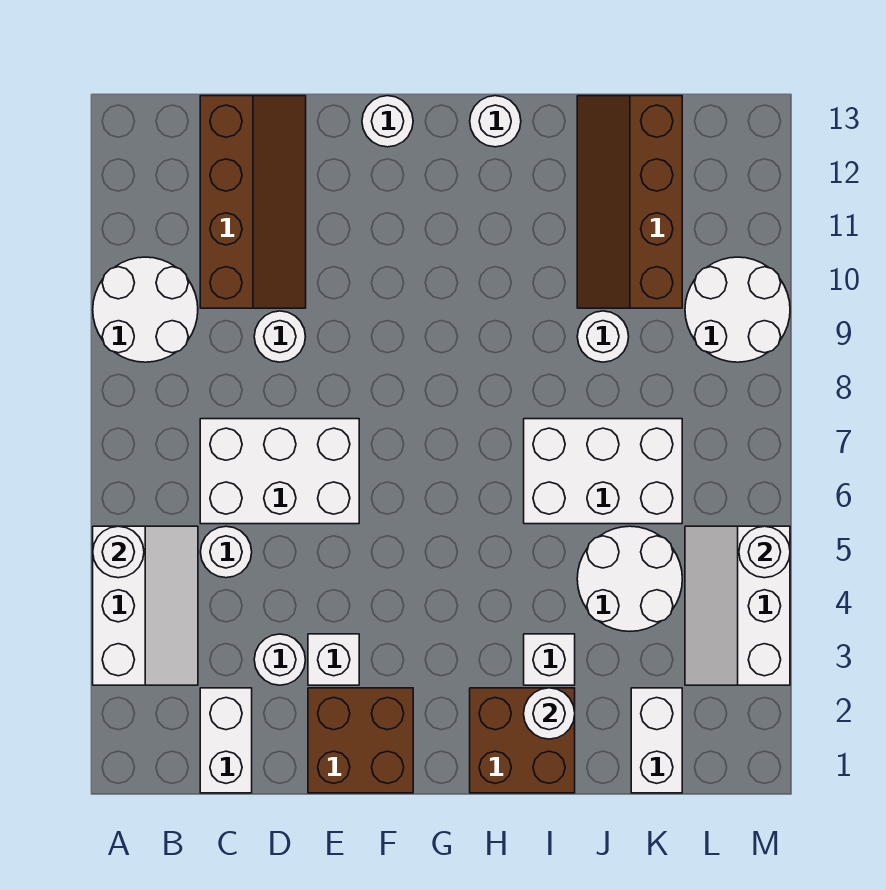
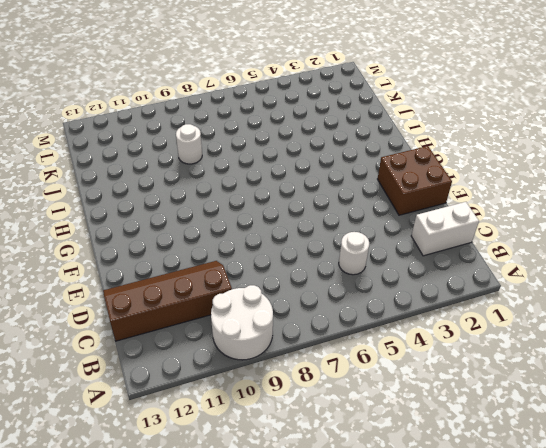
none -> white 2x3 slope [93,526,198,685]
none -> white 2x3 brick [200,419,359,524]
none -> white 1x1 round brick [254,634,306,685]

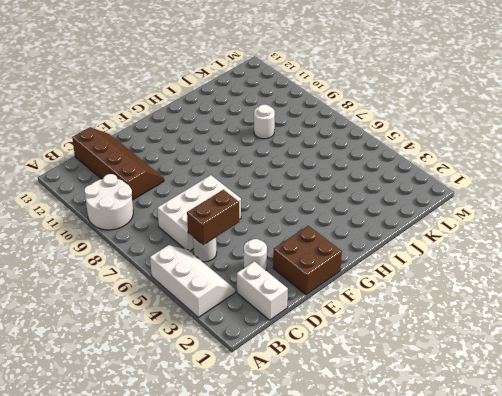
brown 1x2 brick [187,190,239,245] -> none
none -> white 1x1 round brick [254,311,306,362]
none -> white 1x1 brick [308,634,359,685]
none -> white 1x1 round brick [362,96,413,147]

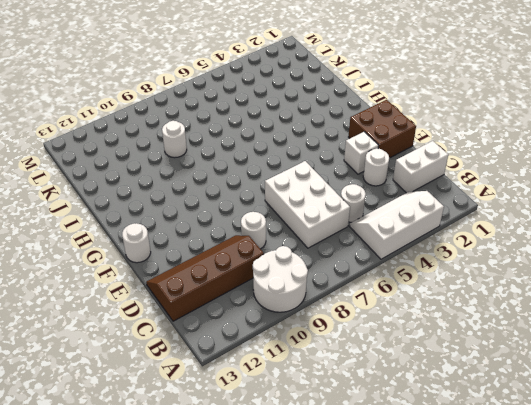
none -> brown 2x2 brick [470,688,575,793]
none -> white 1x1 round brick [470,96,521,147]
none -> white 1x1 brick [524,634,575,685]

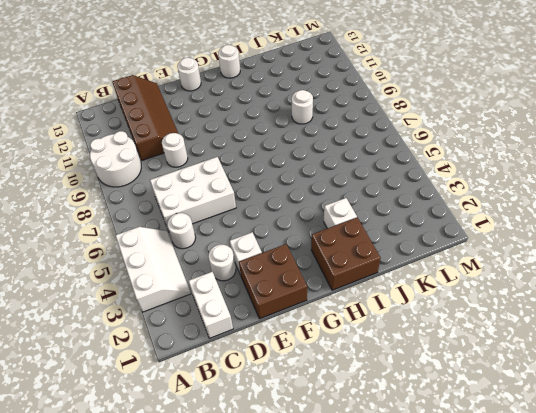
none -> white 2x3 brick [524,419,682,524]
none -> white 2x2 round brick [577,526,682,631]
none -> brown 2x4 slope [577,96,682,308]

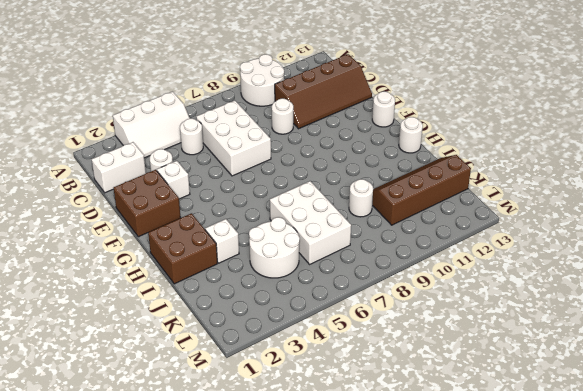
none -> white 1x2 brick [631,688,682,793]
none -> white 2x3 slope [685,526,790,685]
none -> white 2x2 round brick [685,257,790,362]

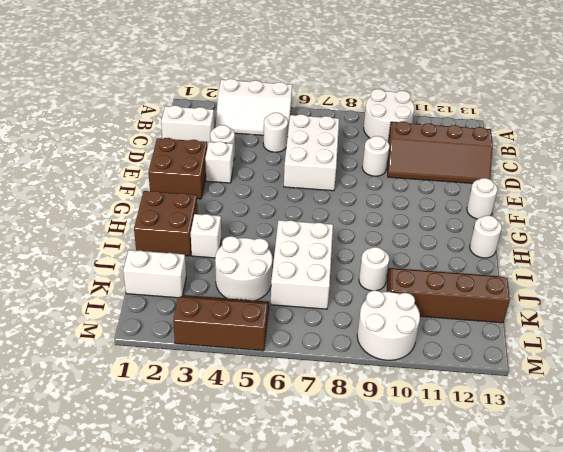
brown 2x3 slope [173,295,269,351] -> white 2x3 slope [685,526,790,685]
none -> white 1x1 round brick [93,526,144,578]
none -> white 1x1 round brick [524,688,575,739]
none -> white 1x1 round brick [739,526,790,578]

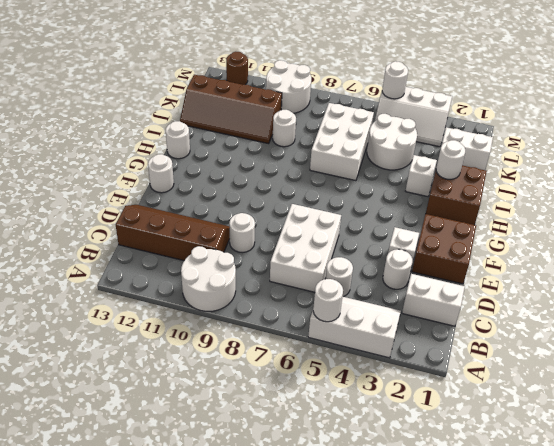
brown 1x1 round brick [226,52,248,85] -> none

